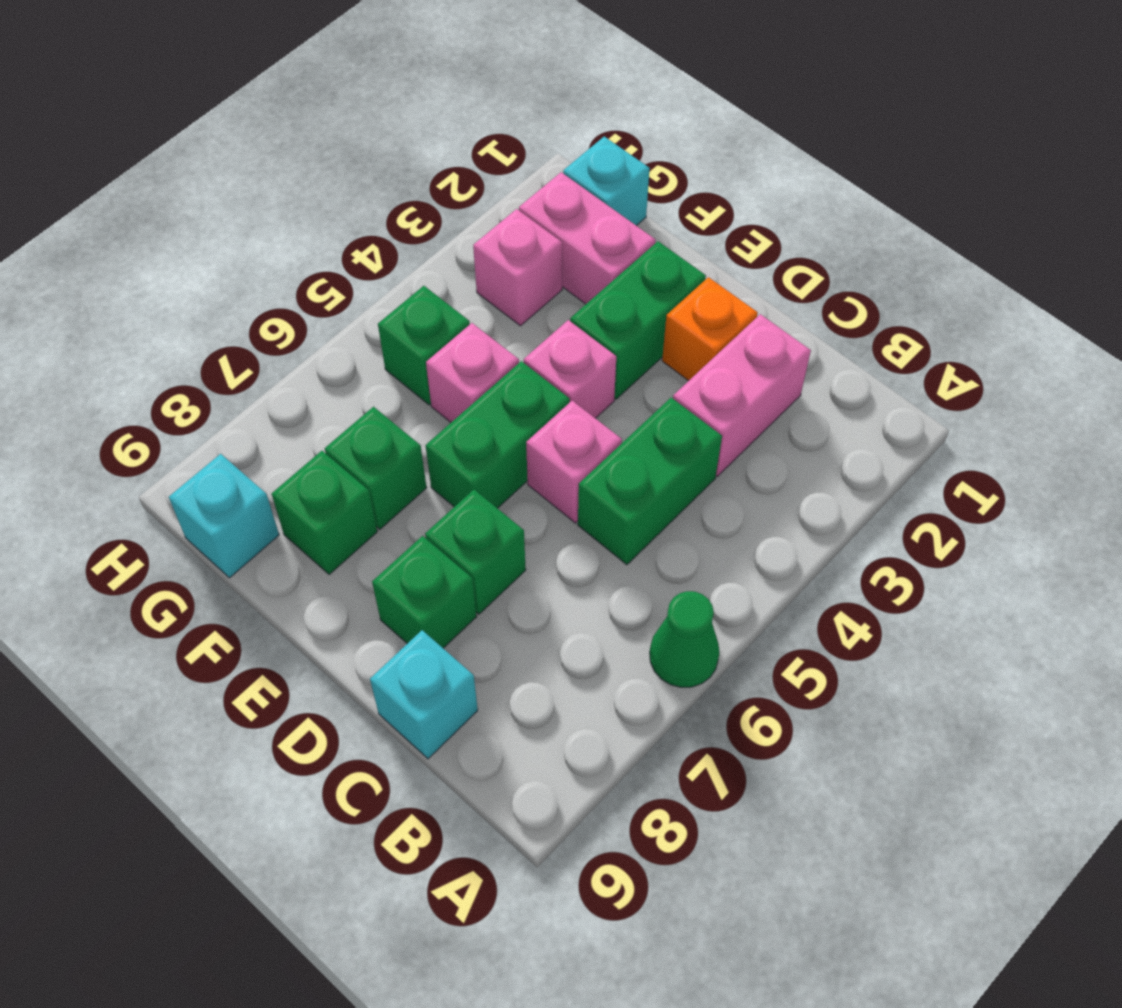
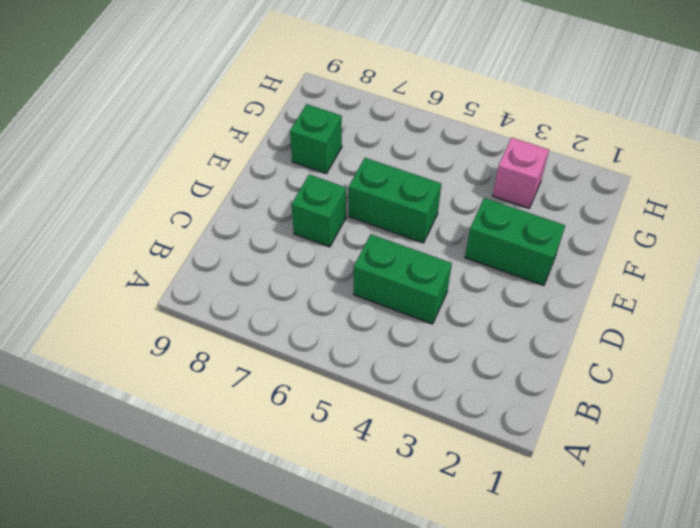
none -> green 1x1 cone [650,591,719,687]
none -> pink 1x2 brick [673,314,811,476]
none -> cyan 1x1 brick [370,630,478,759]

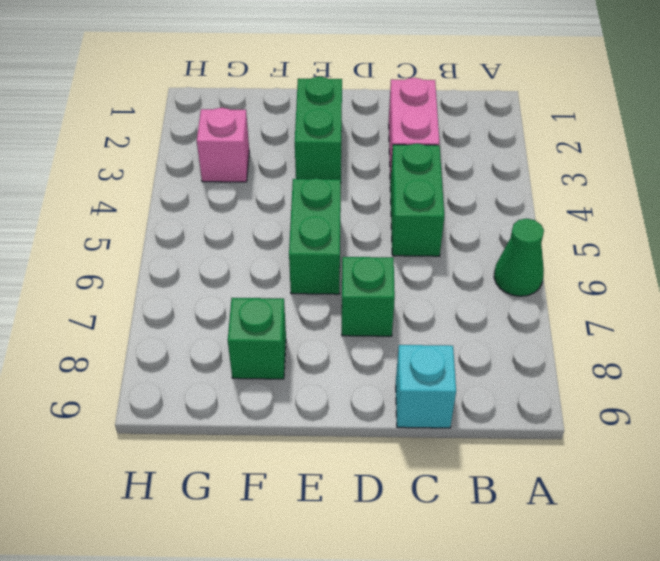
none -> orange 1x1 brick [662,277,758,381]
none -> pink 1x1 brick [526,401,622,523]
none -> green 1x1 brick [372,536,477,648]

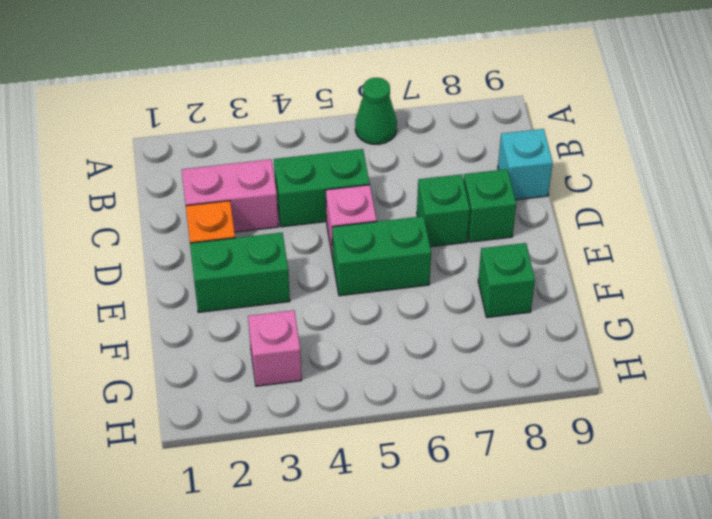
none -> pink 1x1 brick [524,320,616,418]
none -> pink 1x2 brick [519,172,655,304]
none -> pink 1x1 brick [426,323,519,422]

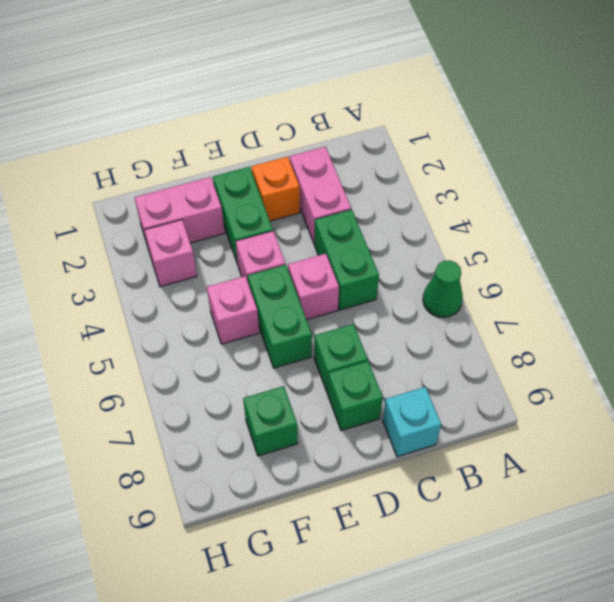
none -> green 1x1 brick [325,407,427,529]
none -> cyan 1x1 brick [563,136,650,226]
none -> green 1x1 brick [378,286,470,405]

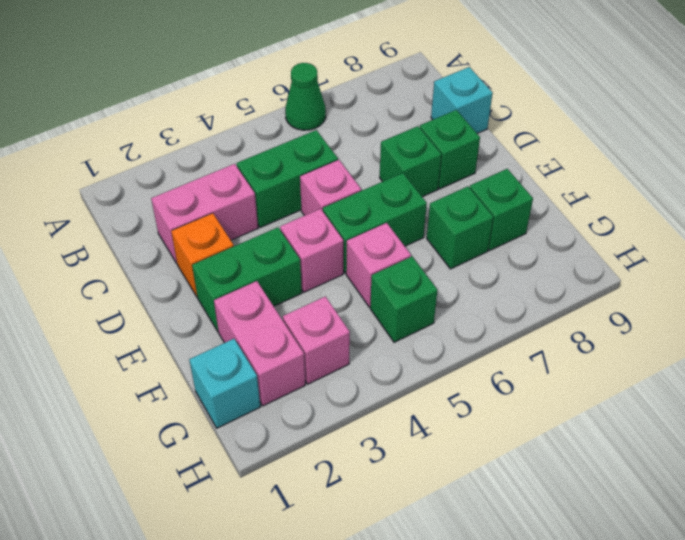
none -> cyan 1x1 brick [169,454,279,578]

